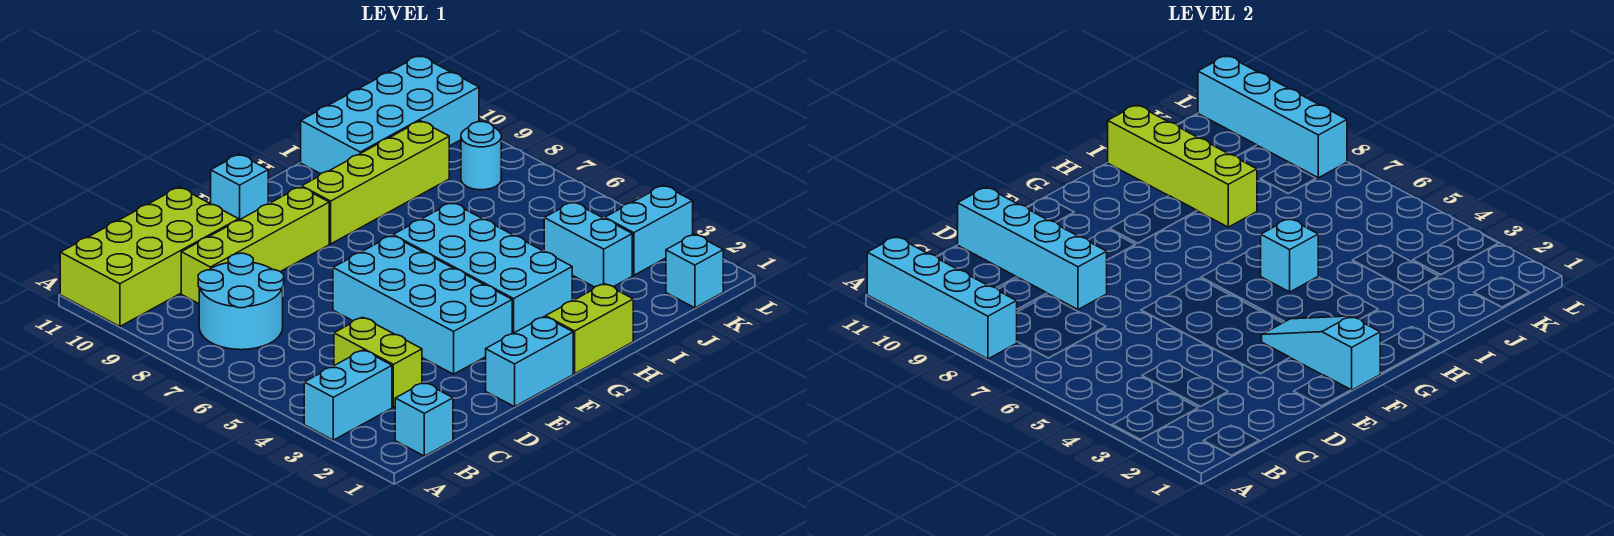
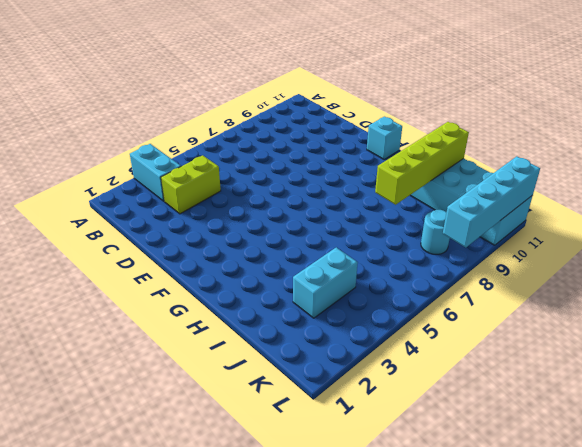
none -> lime 2x4 brick [60,187,239,326]
none -> cyan 1x1 brick [395,383,453,456]
none -> cyan 2x2 round brick [198,253,284,350]

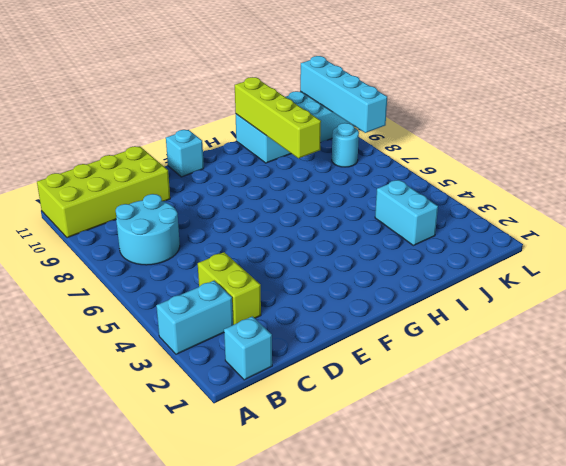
none -> lime 1x4 brick [181,187,329,304]
none -> cyan 1x2 brick [486,317,573,407]
none -> cyan 2x4 brick [333,235,512,374]

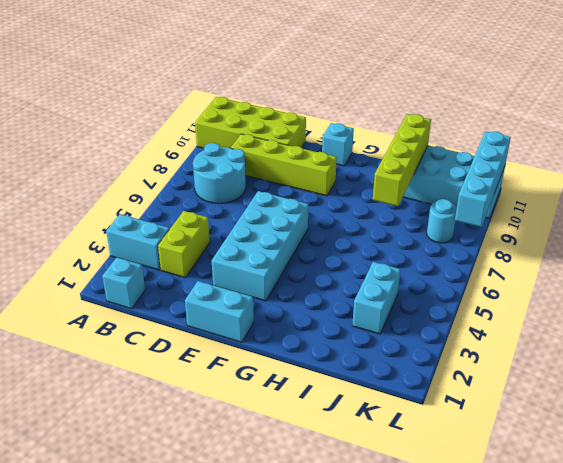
none -> lime 1x2 brick [546,284,633,374]
none -> cyan 2x4 brick [393,203,572,334]
none -> lime 1x4 brick [302,121,449,244]

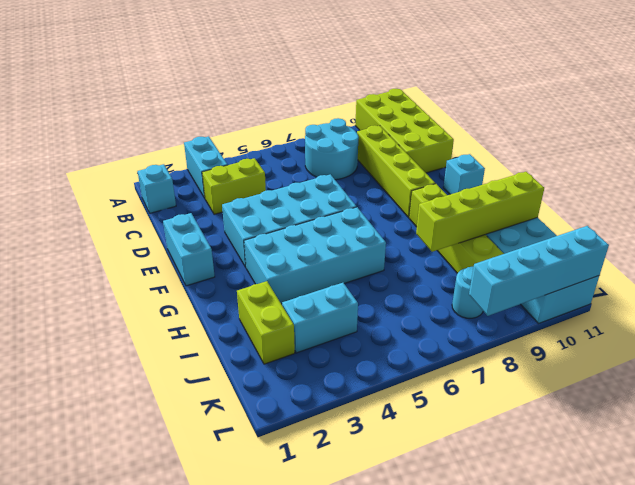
lime 1x2 brick [237,281,295,364] -> lime 1x2 brick moved to [546,284,633,374]
none -> cyan 1x1 brick [666,234,723,308]
none -> cyan 1x2 brick [605,185,693,275]
none -> cyan 1x4 brick [867,237,1017,359]

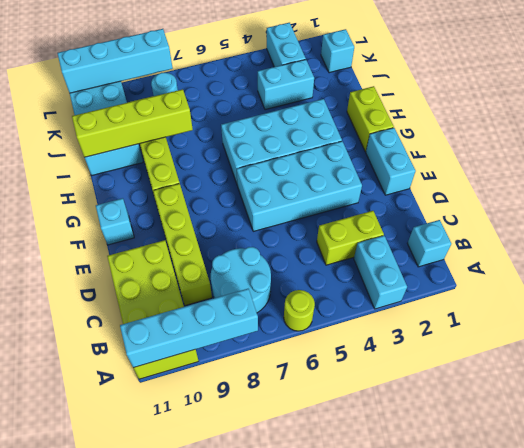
lime 1x1 round brick [284,290,315,331] -> none
none -> cyan 1x4 brick [958,187,1107,309]
none -> cyan 1x3 slope [1262,316,1380,390]
none -> cyan 1x1 brick [1261,219,1318,292]

